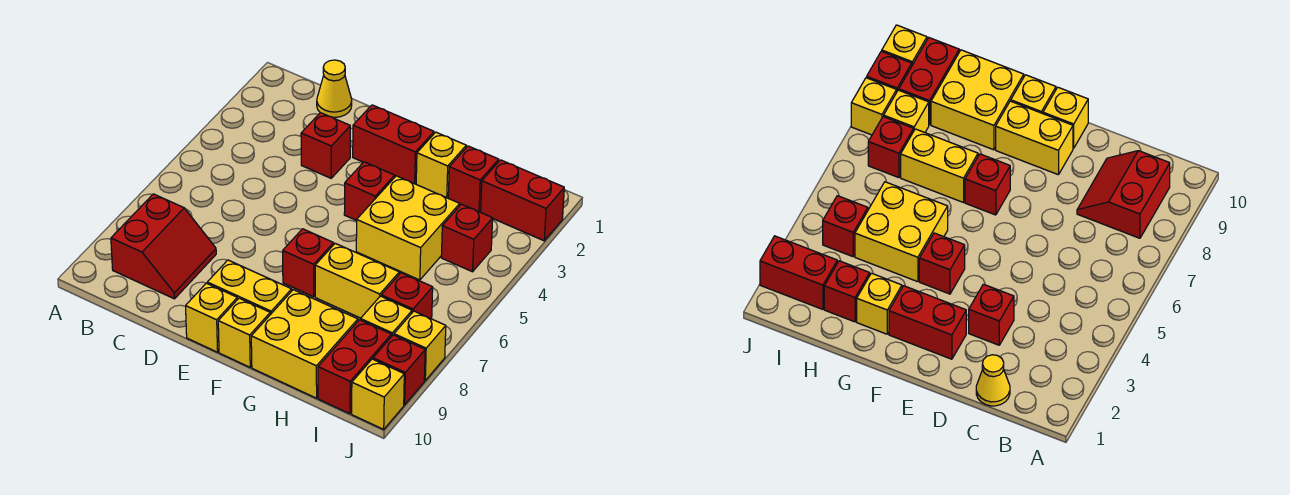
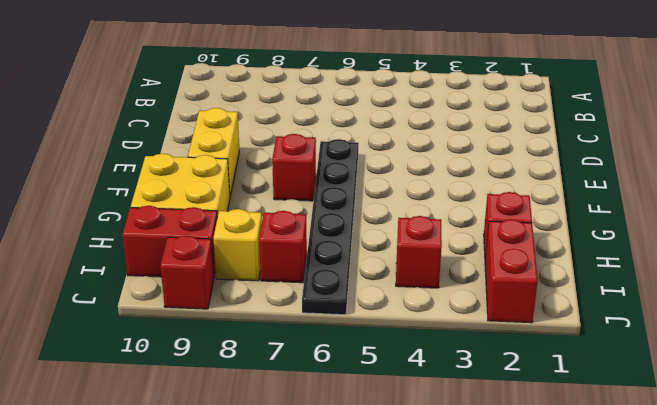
black 1x6 plate [302,139,359,315] -> none
none -> red 2x2 slope [111,194,216,299]
none -> yellow 1x1 cone [317,60,352,117]
none -> red 1x1 brick [301,113,350,178]

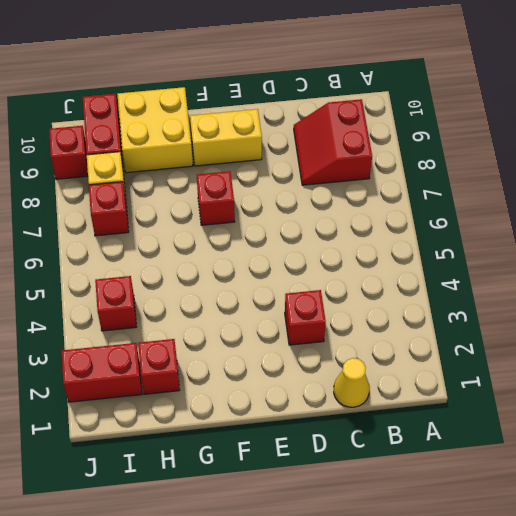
none -> red 1x2 brick [353,105,434,184]
none -> yellow 1x1 brick [186,283,237,352]
none -> red 1x1 brick [344,162,395,221]

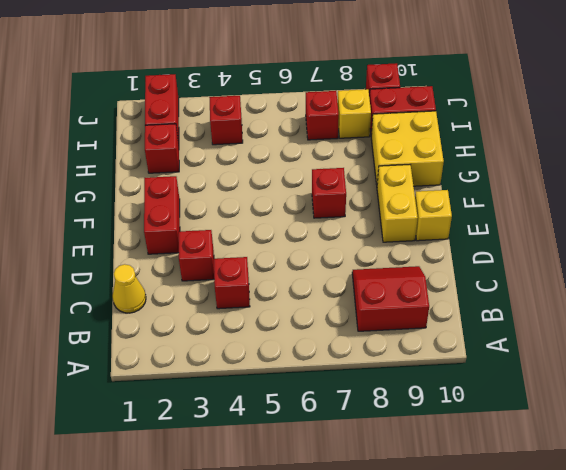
red 1x1 brick [214,257,250,309] -> red 1x1 brick moved to [344,162,395,221]
none -> yellow 1x1 brick [218,298,270,367]
none -> yellow 1x1 brick [416,132,466,198]
none -> yellow 2x2 brick [356,176,460,280]

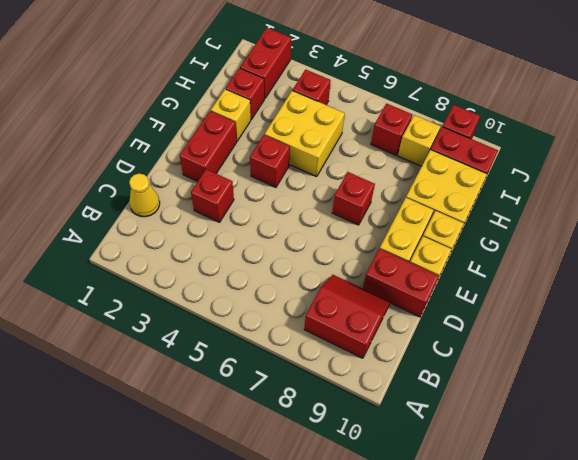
red 1x2 brick [363,249,439,317] -> none
none -> yellow 1x2 brick [315,243,399,318]
none -> yellow 1x1 brick [394,311,446,380]
none -> yellow 1x1 brick [352,359,404,429]

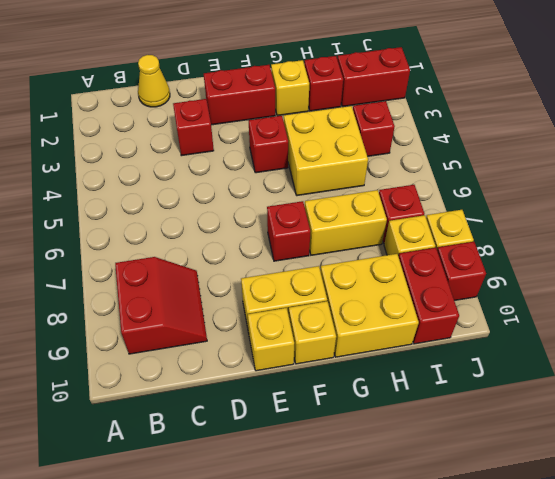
none -> yellow 1x1 brick [352,359,404,429]

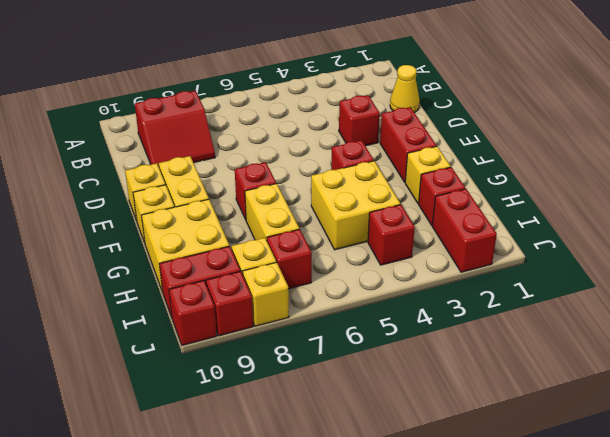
red 1x1 brick [169,281,217,345] -> yellow 1x1 brick [352,359,404,429]

